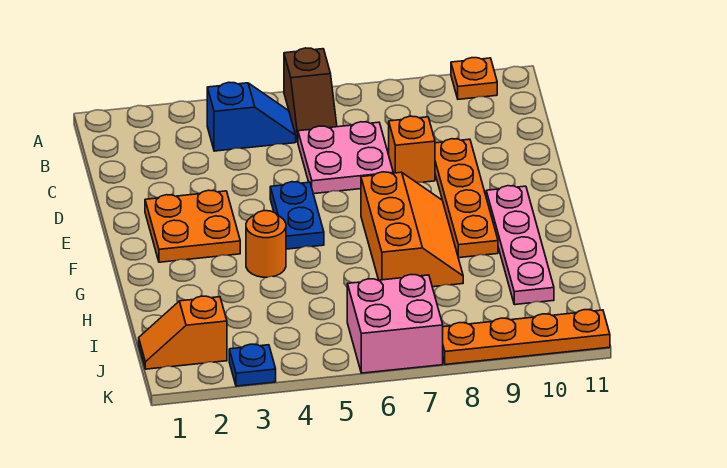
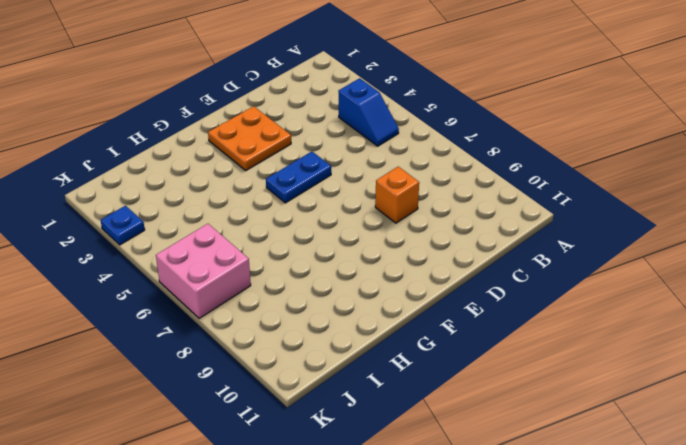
none -> brown 1x2 slope [284,48,337,142]
none -> orange 1x1 plate [451,58,497,99]
none -> pink 2x2 plate [298,122,393,194]

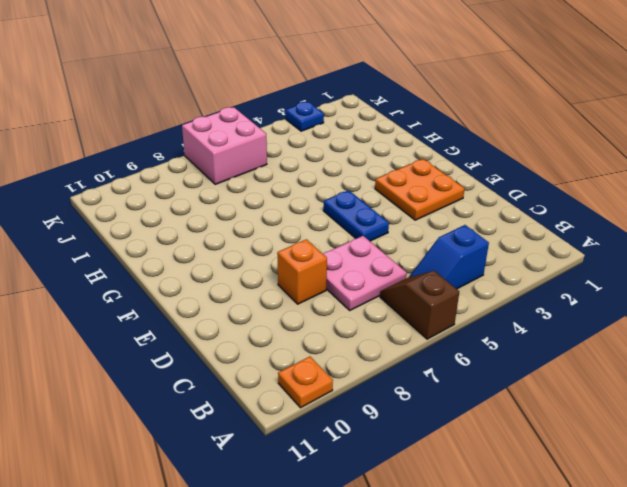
none -> orange 1x4 plate [435,139,498,258]
none -> orange 2x3 slope [361,172,463,287]
none -> pink 1x4 plate [486,186,554,305]

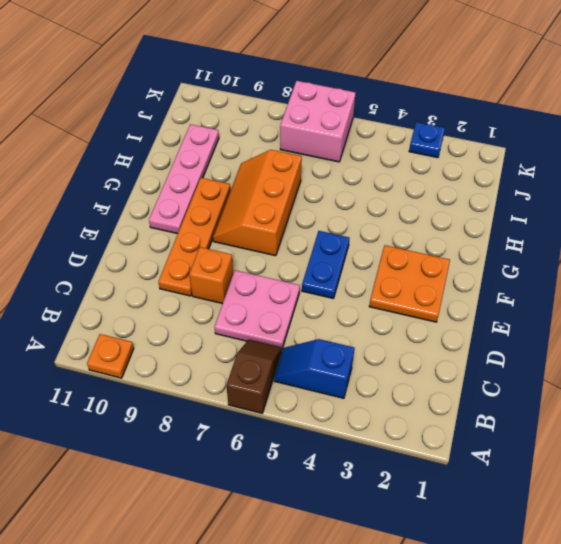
none -> orange 1x1 round brick [246,211,286,277]
none -> orange 1x2 slope [139,296,227,369]
none -> orange 1x4 plate [443,310,610,365]

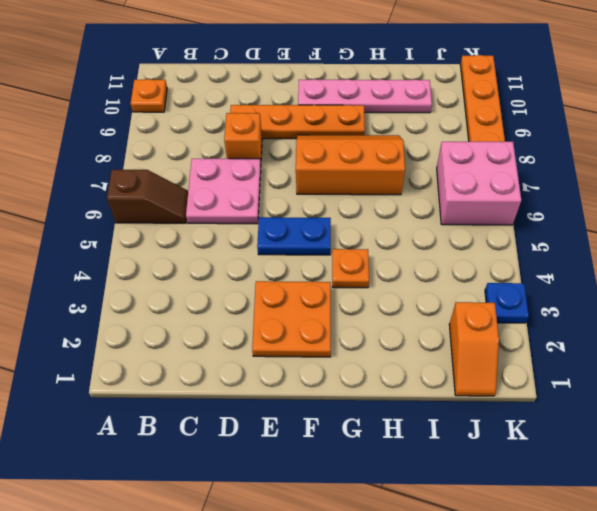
orange 1x1 plate [332,249,369,288] -> orange 1x1 round brick [246,211,286,277]
none -> blue 1x2 slope [207,82,296,151]

